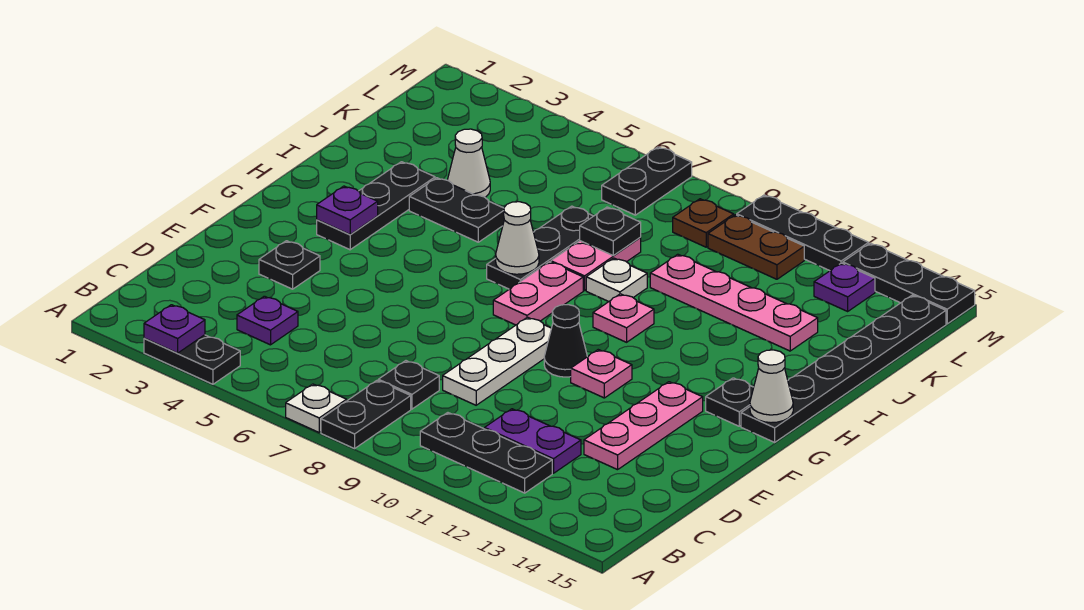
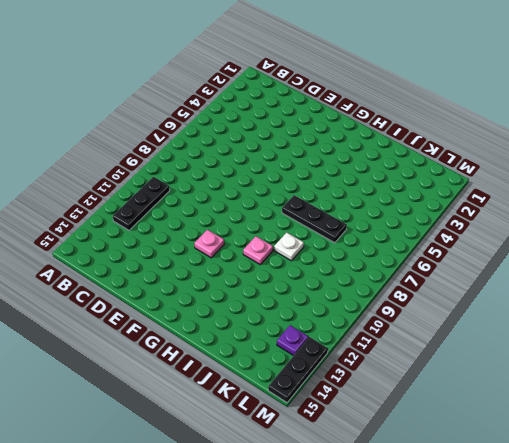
none -> black 1x2 plate [144,335,240,384]
none -> white 1x1 plate [286,384,347,432]
none -> black 1x2 plate [321,380,411,449]
none -> purple 1x1 plate [237,296,298,345]

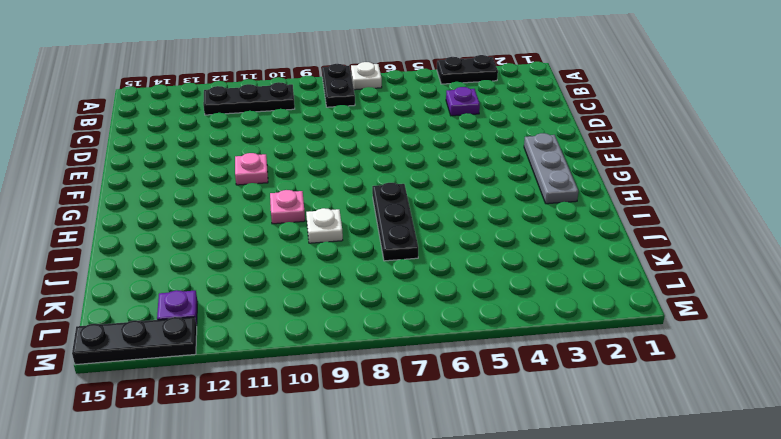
grey 1x3 plate [524,133,579,204] -> none
none -> black 1x1 plate [378,361,439,409]
none -> purple 1x2 plate [485,409,581,473]
none -> white 1x3 plate [443,317,551,405]
none -> pink 1x3 plate [584,382,703,470]

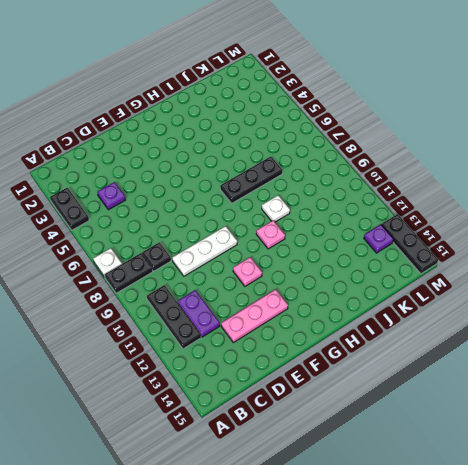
none -> black 1x1 plate [259,241,320,289]
none -> black 1x1 cone [544,305,587,377]
none -> black 1x3 plate [317,162,435,250]
none -> pink 1x2 plate [493,262,583,325]

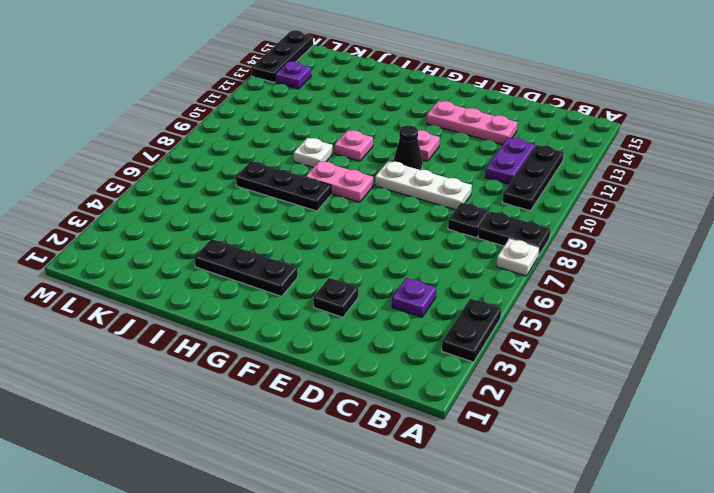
none -> black 1x1 plate [706,378,754,426]
none -> black 1x6 plate [741,295,946,442]
none -> black 1x2 plate [409,178,504,242]
none -> pink 1x2 plate [551,238,641,290]

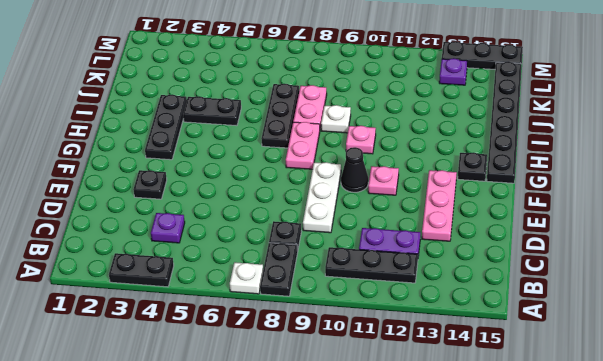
none -> white 1x1 cone [448,129,490,197]
none -> pink 1x4 plate [650,254,818,351]
none -> black 1x2 plate [602,147,692,215]
none -> brown 1x1 plate [673,199,734,247]

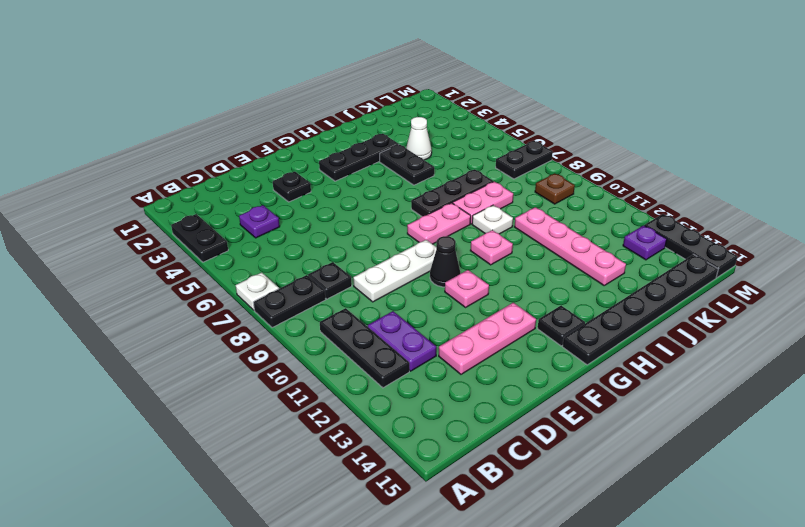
none -> brown 1x2 plate [708,215,804,279]
none -> black 1x3 plate [737,195,869,271]
none -> purple 1x1 plate [144,305,205,353]
none -> purple 1x1 plate [317,186,378,235]

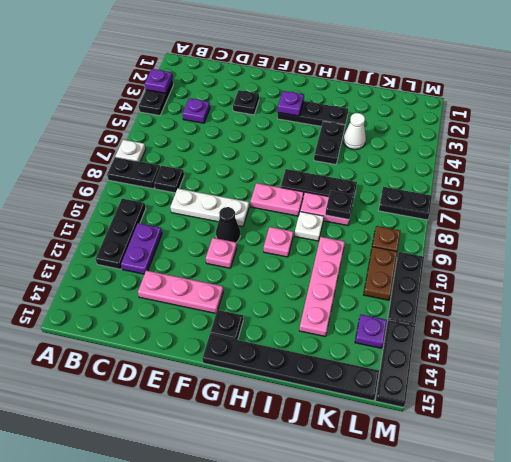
none -> white 1x1 cone [750,350,793,423]
none -> white 1x1 cone [496,202,539,274]

